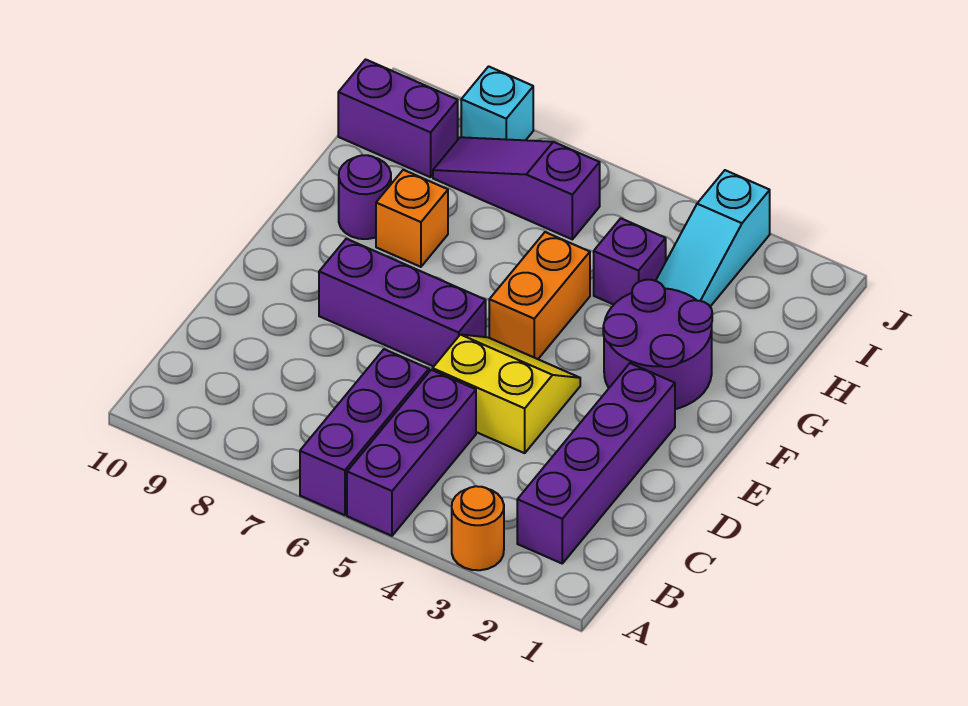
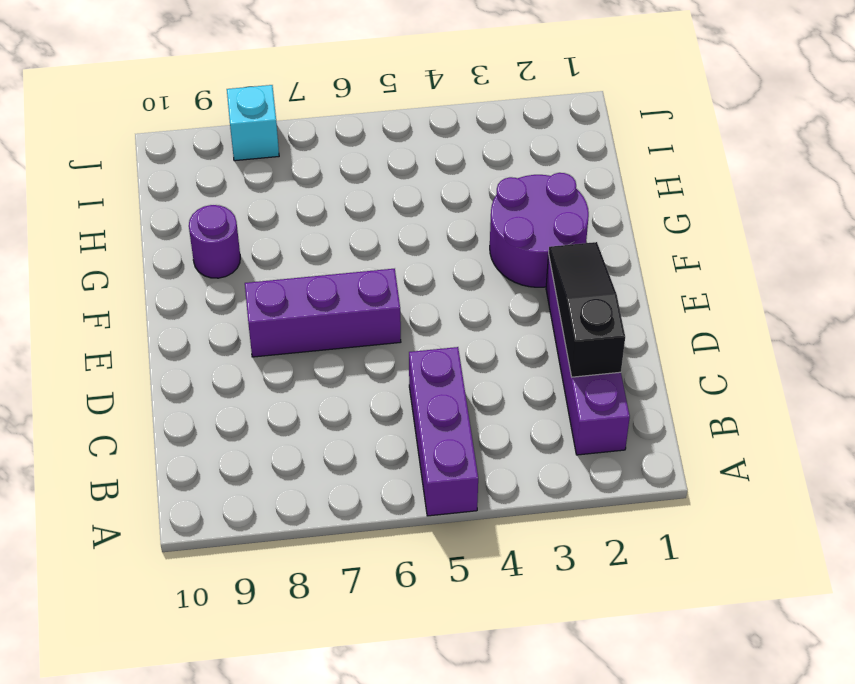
black 1x3 slope [549,242,625,377] -> none
none -> orange 1x1 round brick [452,486,504,570]
none -> purple 1x3 brick [300,349,429,515]
none -> yellow 2x2 slope [433,335,580,453]

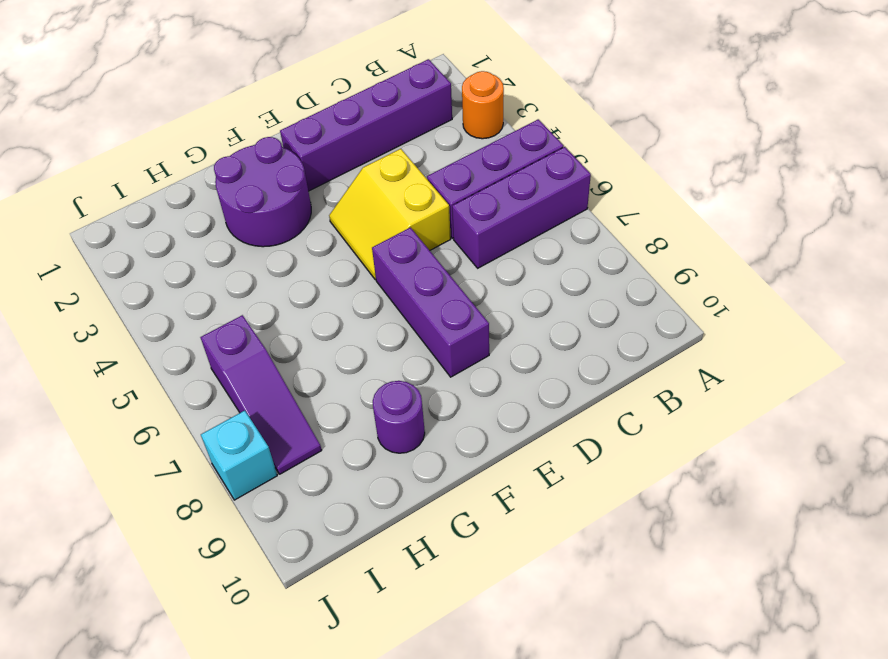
none -> orange 1x2 brick [489,232,590,359]
none -> orange 1x1 brick [376,170,448,267]
none -> cyan 1x3 slope [656,170,770,306]

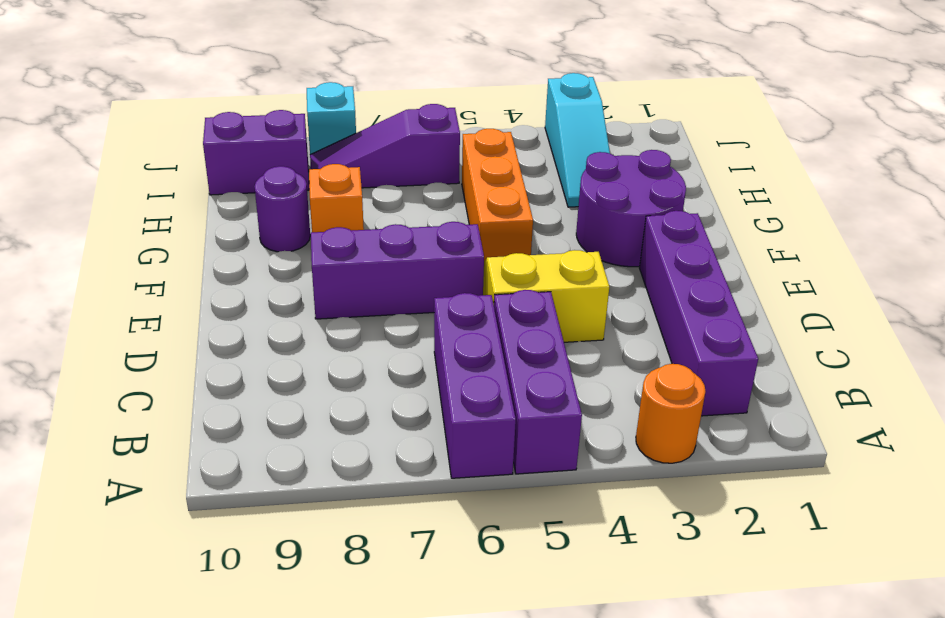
orange 1x3 brick [462,129,533,261] -> orange 1x2 brick [489,232,590,359]
none -> purple 1x1 brick [594,218,666,305]

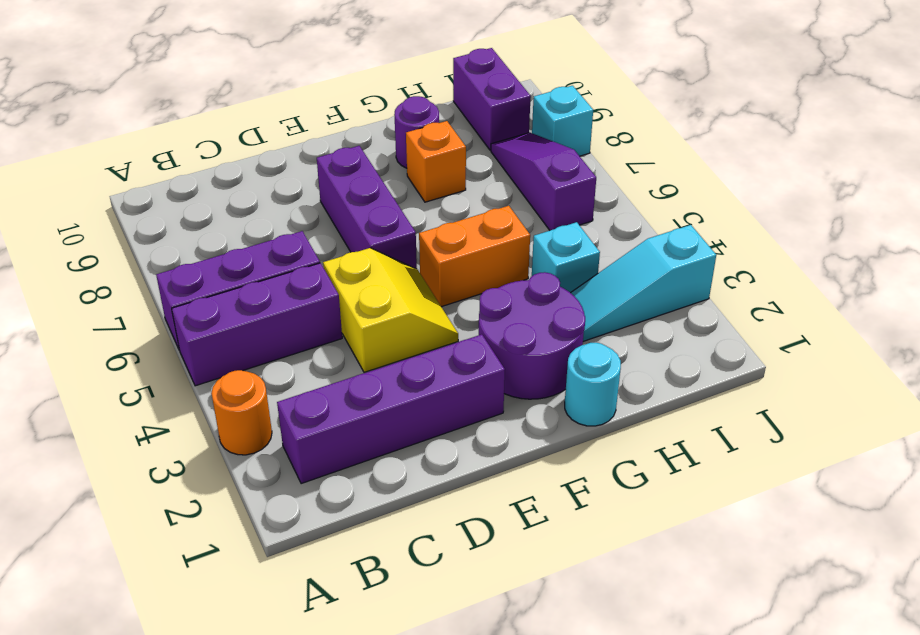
cyan 1x1 round brick [565,343,621,426] -> none
cyan 1x1 brick [532,222,600,293] -> purple 1x1 brick [594,218,666,305]

